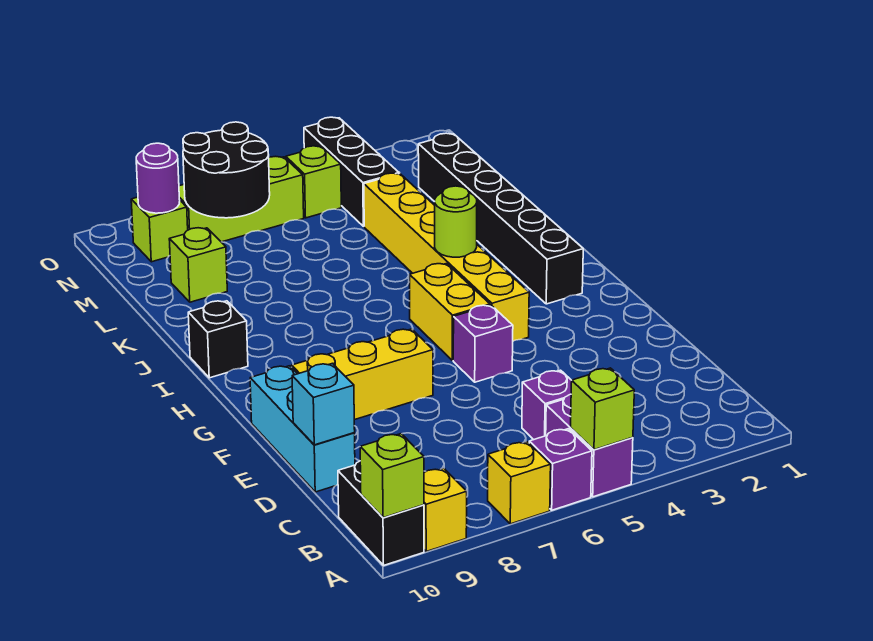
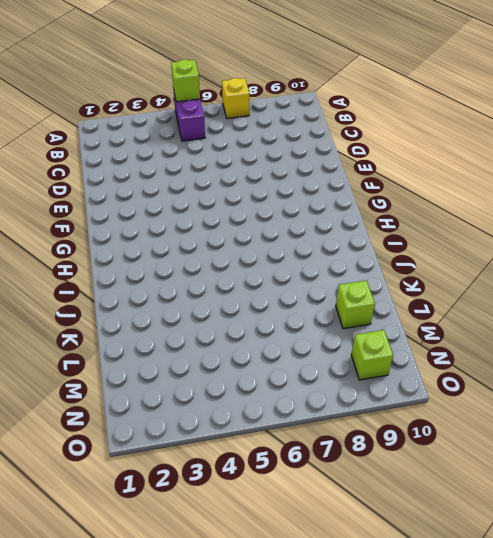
none -> purple 1x1 brick [529,429,592,510]
none -> yellow 1x1 brick [424,468,467,551]
none -> black 1x2 brick [338,461,424,565]

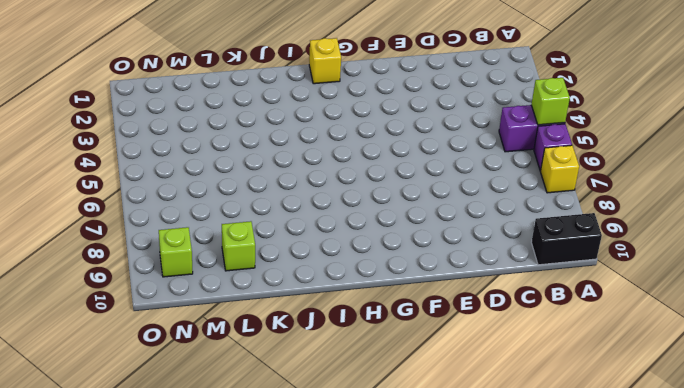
yellow 1x1 brick [309,38,341,84] -> yellow 1x1 brick moved to [424,468,467,551]
none -> purple 1x1 brick [522,370,572,440]
none -> cyan 1x3 brick [250,366,355,492]
none -> purple 1x1 brick [453,305,513,382]

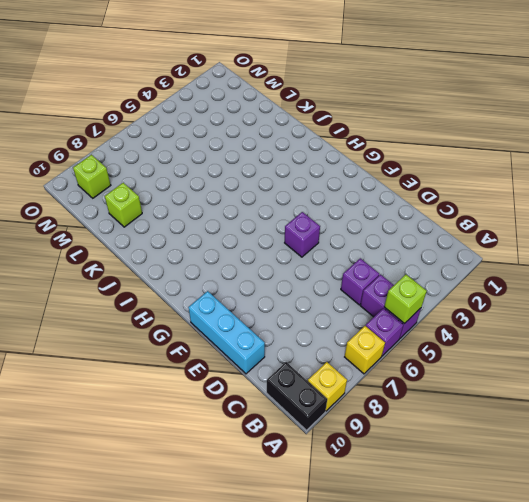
none -> yellow 1x3 brick [291,329,433,420]
none -> yellow 1x6 brick [364,173,529,341]
none -> yellow 1x2 brick [410,264,490,361]

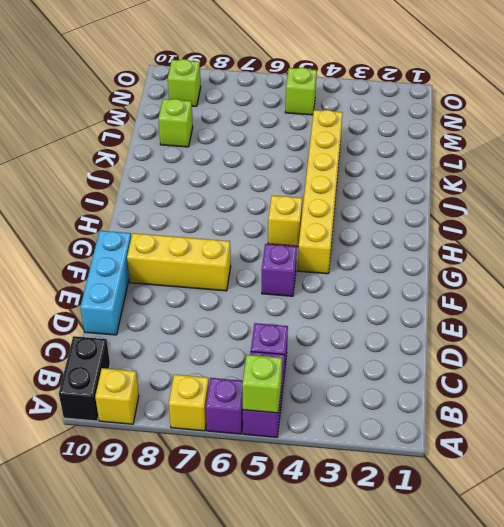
yellow 1x1 brick [268,196,302,247] -> yellow 1x2 brick [410,264,490,361]
none -> black 1x6 brick [418,133,583,304]
none -> black 1x1 brick [188,301,248,378]
none -> black 1x3 brick [304,117,399,226]

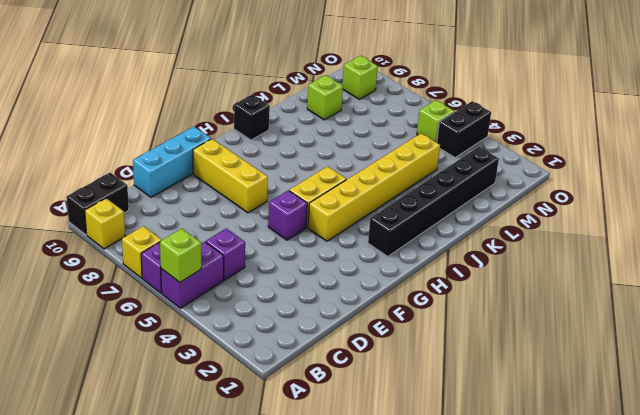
black 1x2 brick [437,101,491,158] -> black 1x3 brick [304,117,399,226]
none -> lime 1x3 brick [179,156,304,242]
none -> lime 1x1 brick [360,434,424,518]
none -> cyan 1x1 brick [292,363,355,445]

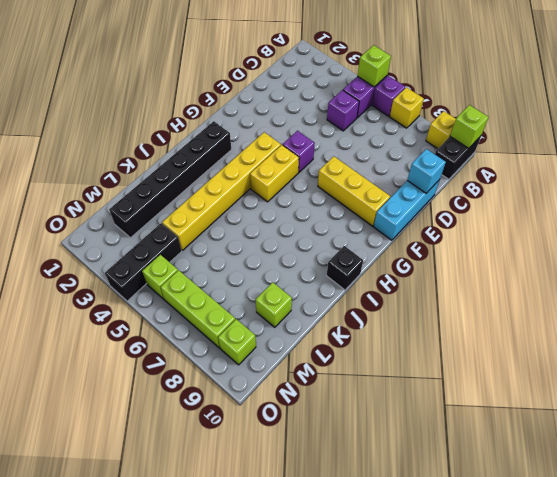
none -> lime 1x1 round brick [435,186,477,257]
none -> black 2x2 round brick [183,122,270,218]
none -> purple 1x1 round brick [136,143,180,213]

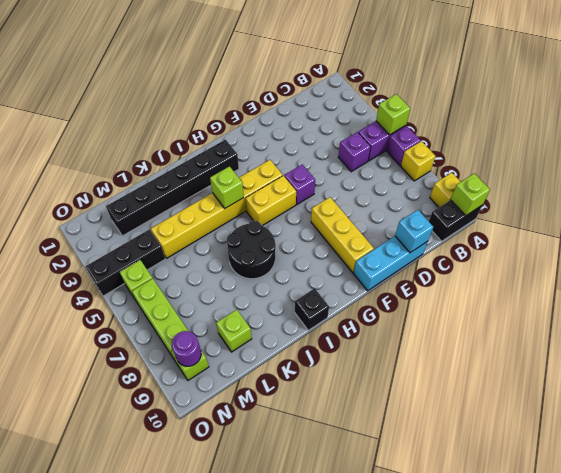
lime 1x1 brick [210,166,244,208] -> lime 1x1 round brick [435,186,477,257]
black 2x2 round brick [226,221,276,279] -> black 2x2 round brick moved to [183,122,270,218]

